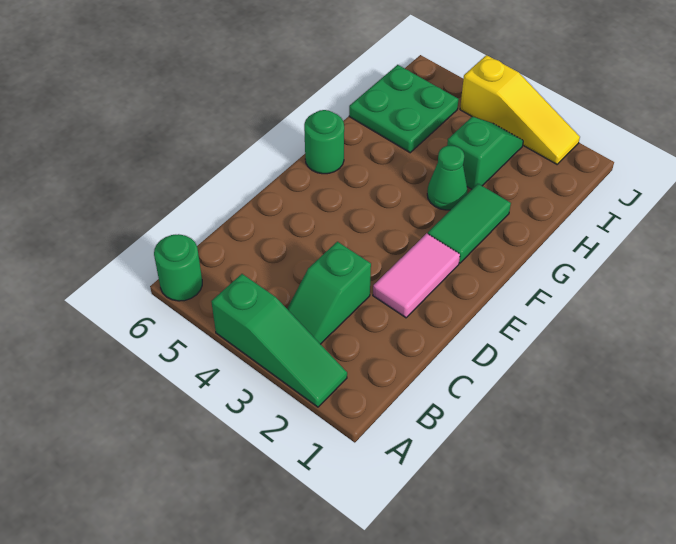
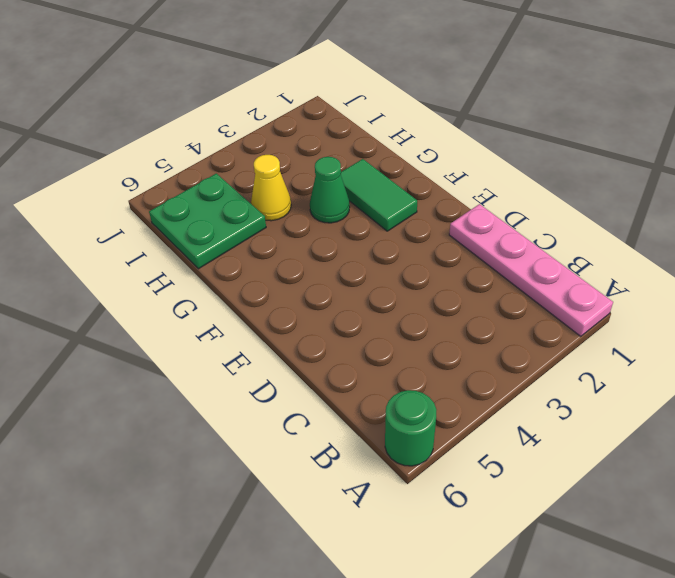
pink 1x4 plate [449,204,613,336] -> none
yellow 1x1 cone [251,155,291,221] -> none
none -> green 1x3 slope [211,274,347,407]
none -> green 1x2 slope [287,242,371,344]

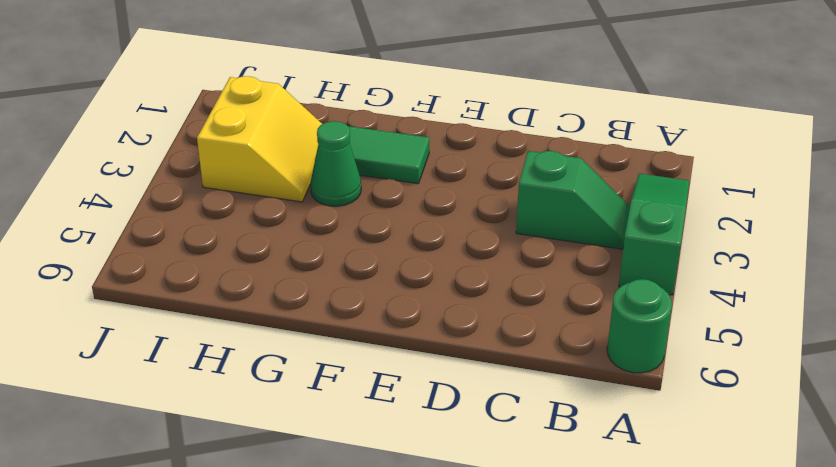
yellow 2x2 slope [197,76,322,202] -> green 1x2 slope [447,117,523,189]
none -> pink 1x2 tile [373,233,460,318]
none -> green 1x1 round brick [304,110,344,174]

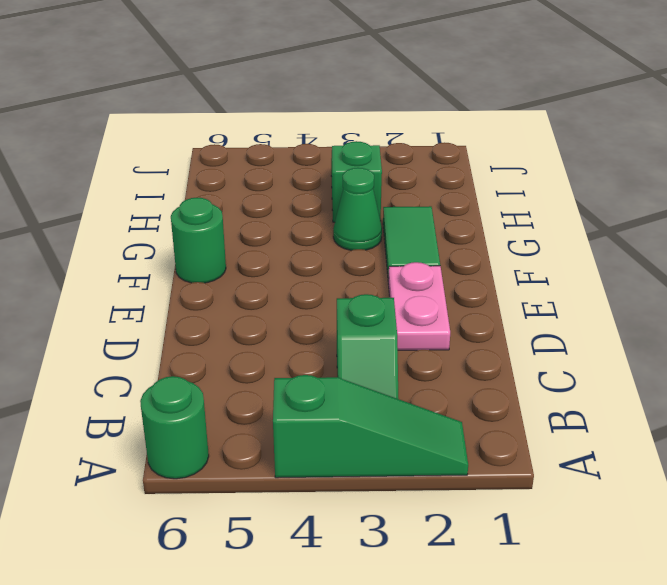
pink 1x2 plate [388,262,450,350] -> pink 1x2 tile [373,233,460,318]
none -> green 2x2 plate [349,65,459,153]
none -> yellow 1x3 slope [460,55,580,164]

